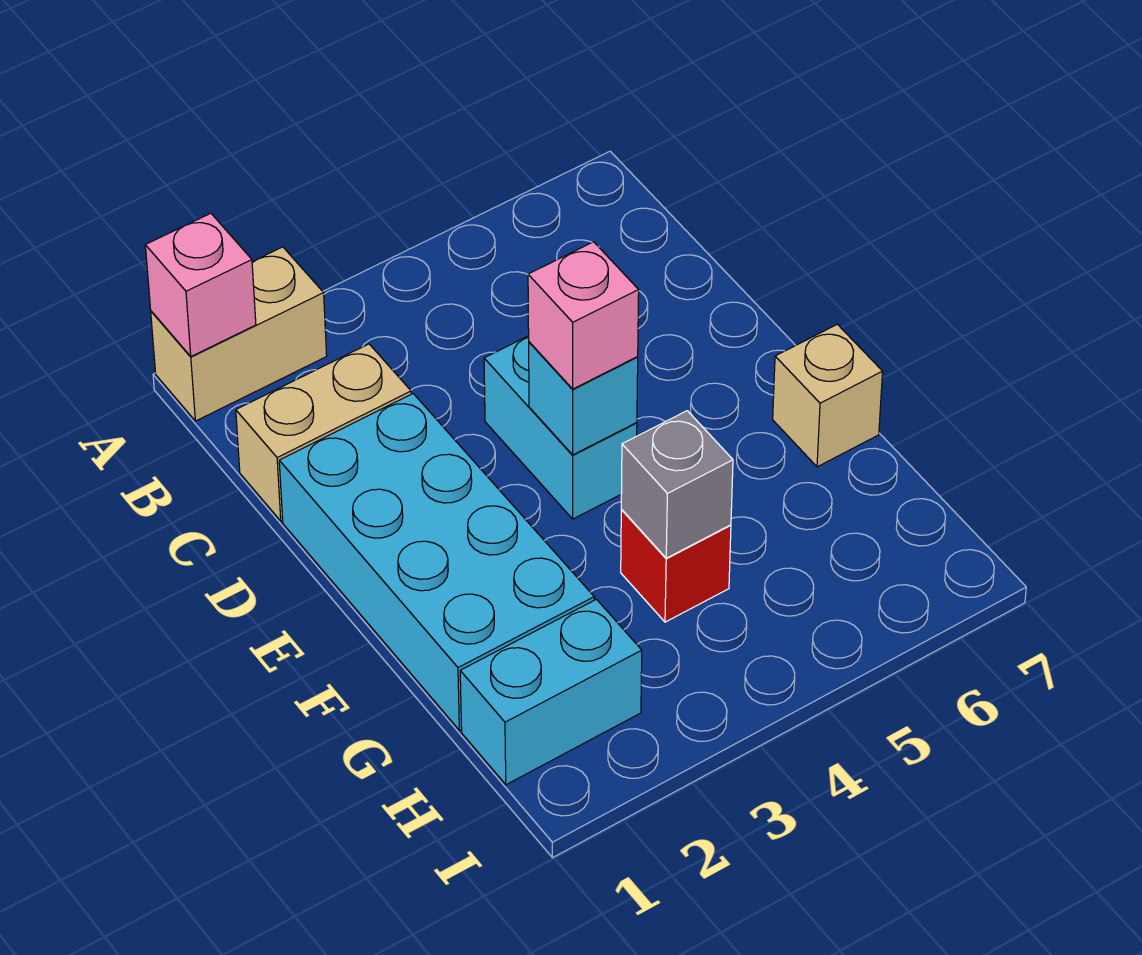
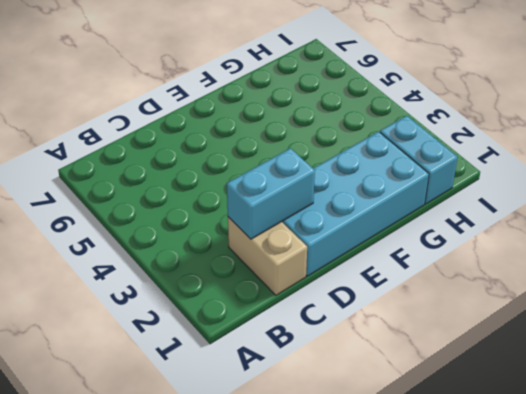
cyan 1x2 brick [227,148,315,239] -> cyan 1x2 brick moved to [484,336,637,519]
none -> tan 1x2 brick [151,247,327,421]
none -> tan 1x1 brick [773,324,883,467]

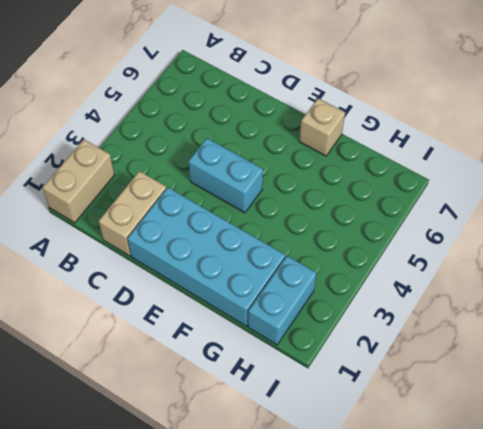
none -> red 1x1 brick [621,510,731,622]
none -> pink 1x1 brick [145,213,256,356]

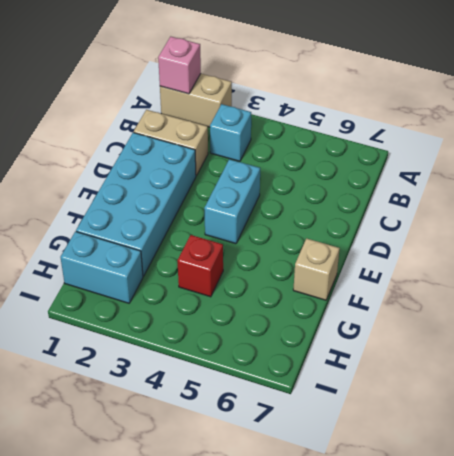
cyan 1x1 brick [210,104,251,161] -> cyan 1x1 brick moved to [529,342,638,455]
none -> grey 1x1 brick [621,411,733,558]
none -> pink 1x1 brick [528,242,639,389]

